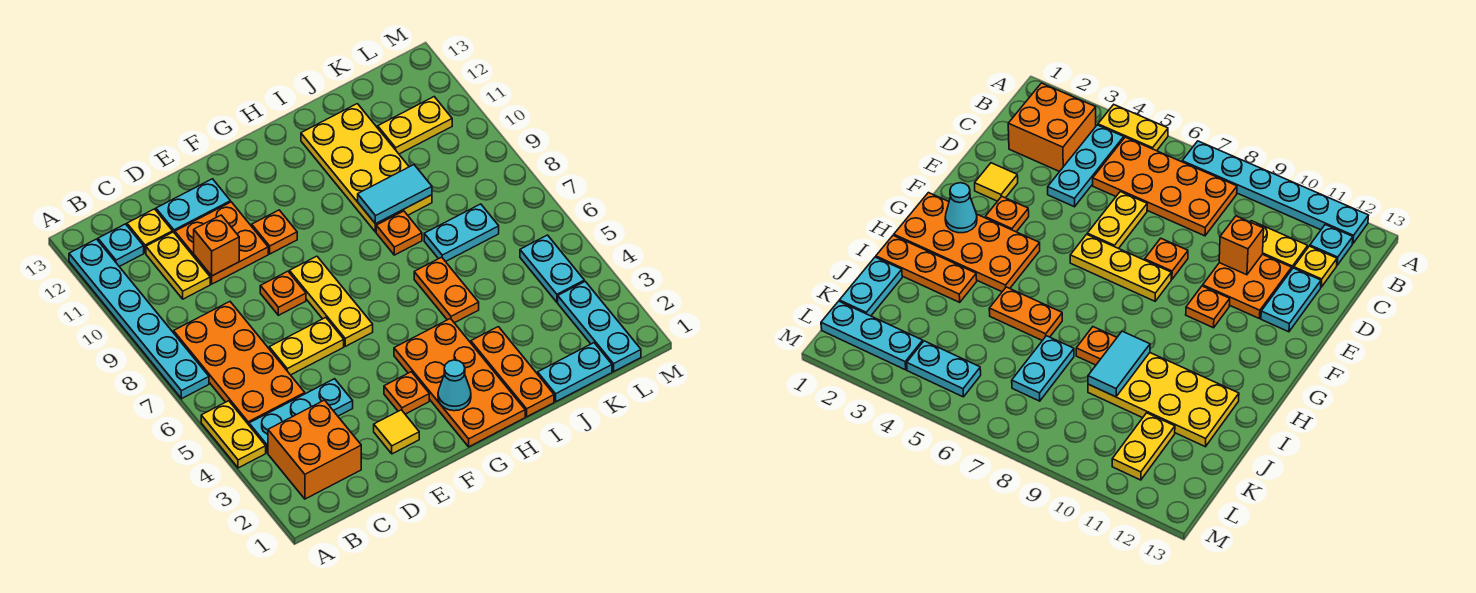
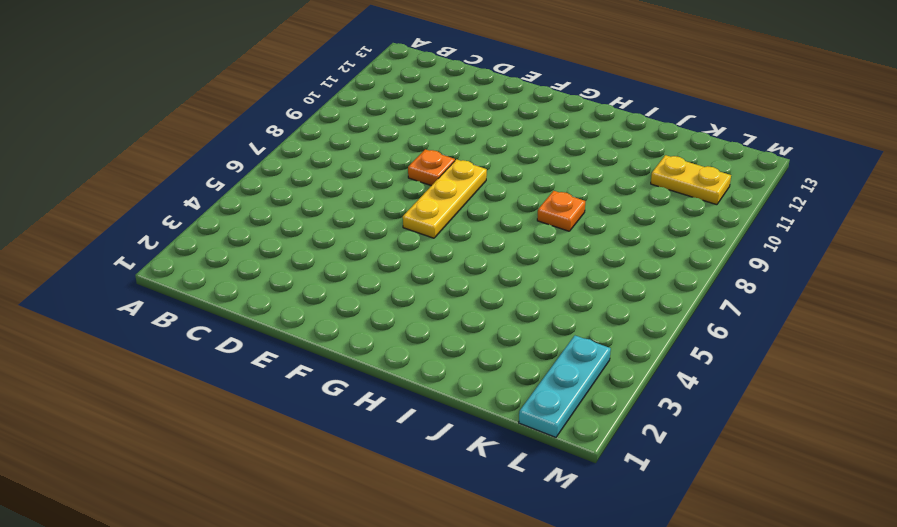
none -> yellow 1x2 plate [201,401,266,468]
none -> cyan 1x6 plate [69,239,209,399]
none -> orange 2x2 brick [268,400,361,499]

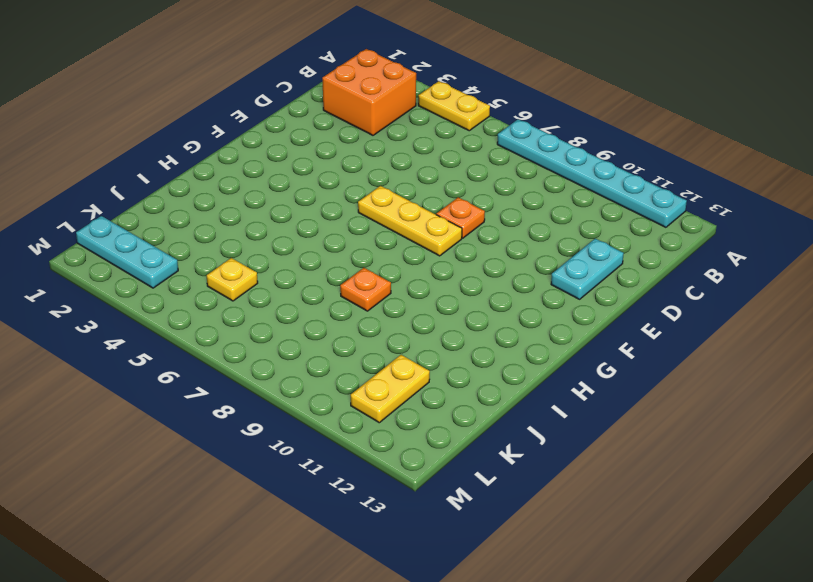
yellow 1x1 plate [207,258,258,301] -> yellow 1x1 plate moved to [127,209,173,253]
none -> cyan 1x3 plate [249,379,353,453]
none -> orange 2x4 plate [174,302,305,425]
none -> cyan 1x1 plate [98,224,144,266]

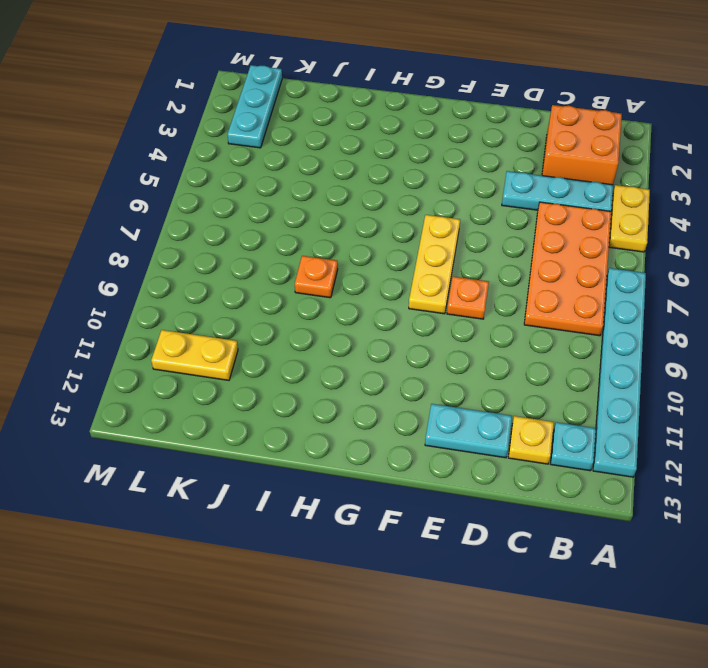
none -> yellow 1x2 plate [146,232,210,299]
none -> yellow 1x2 plate [269,317,344,375]
none -> orange 2x2 plate [175,202,268,284]

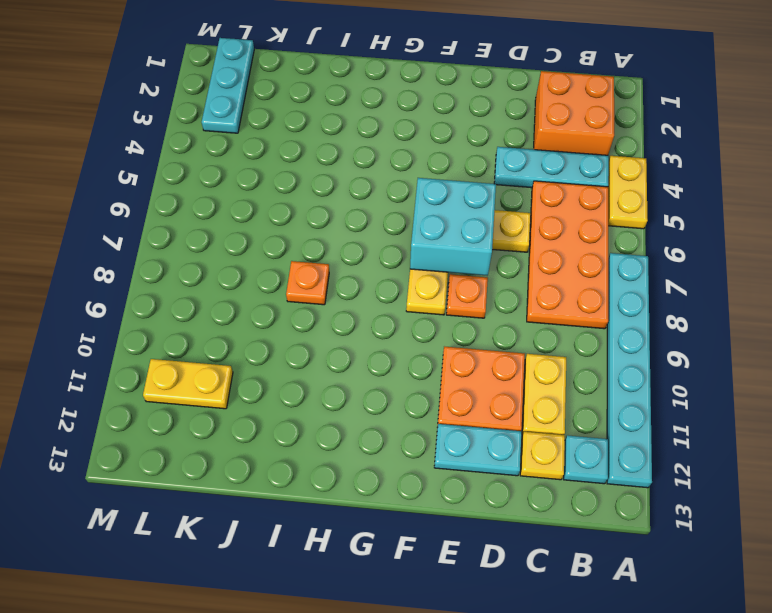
cyan 2x2 brick [410,178,496,276] -> none
none -> yellow 1x1 tile [374,410,419,454]
none -> orange 1x1 plate [384,372,429,414]
none -> orange 1x1 plate [252,210,297,254]

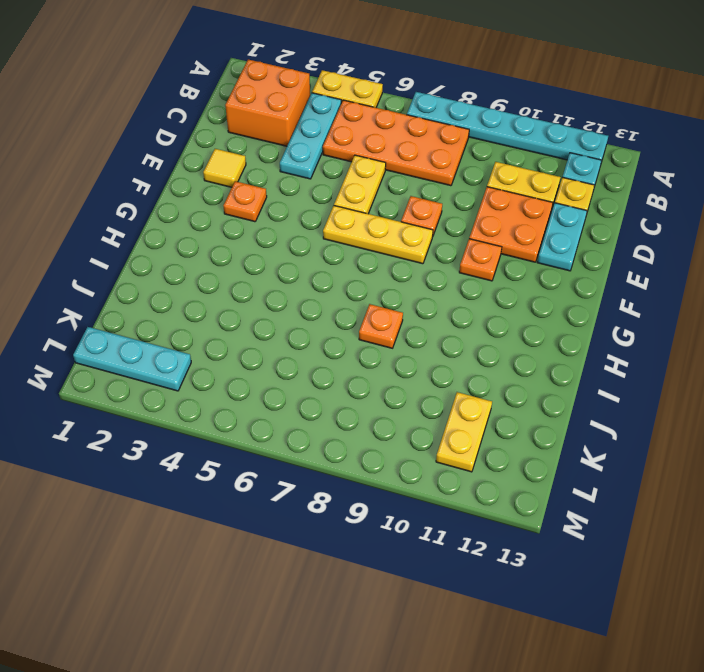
none -> orange 2x4 plate [394,319,525,447]
none -> orange 1x3 plate [471,327,554,417]
none -> orange 1x2 plate [414,257,479,323]

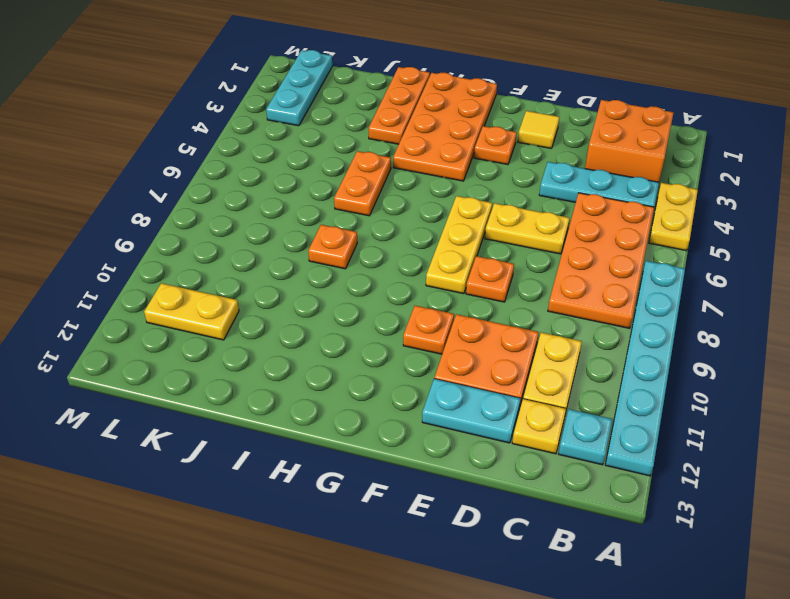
none -> yellow 2x4 plate [301,104,432,232]
none -> cyan 1x2 plate [538,343,612,402]
none -> cyan 1x2 plate [424,204,499,262]

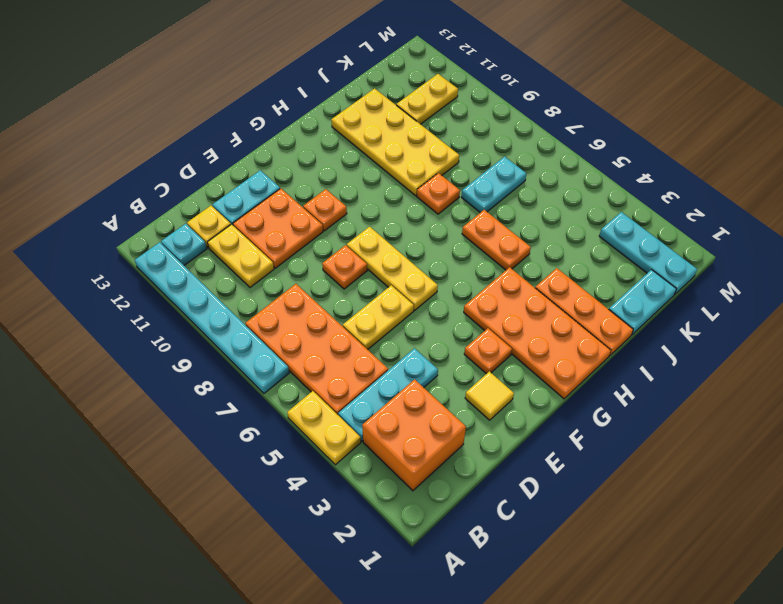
none -> cyan 1x2 plate [520,235,584,302]
none -> orange 1x1 brick [194,215,239,276]
none -> cyan 1x1 cone [438,360,471,411]

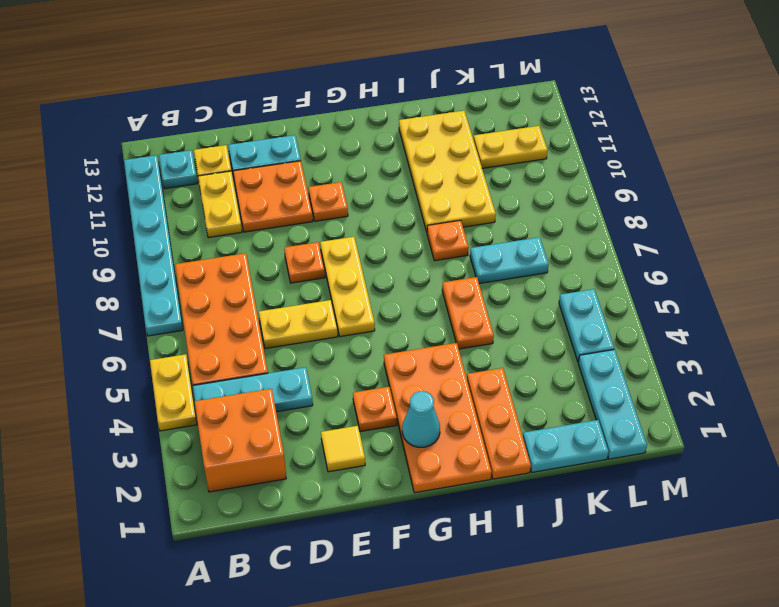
none -> orange 1x1 brick [194,215,239,276]
none -> cyan 1x2 tile [358,165,432,224]

